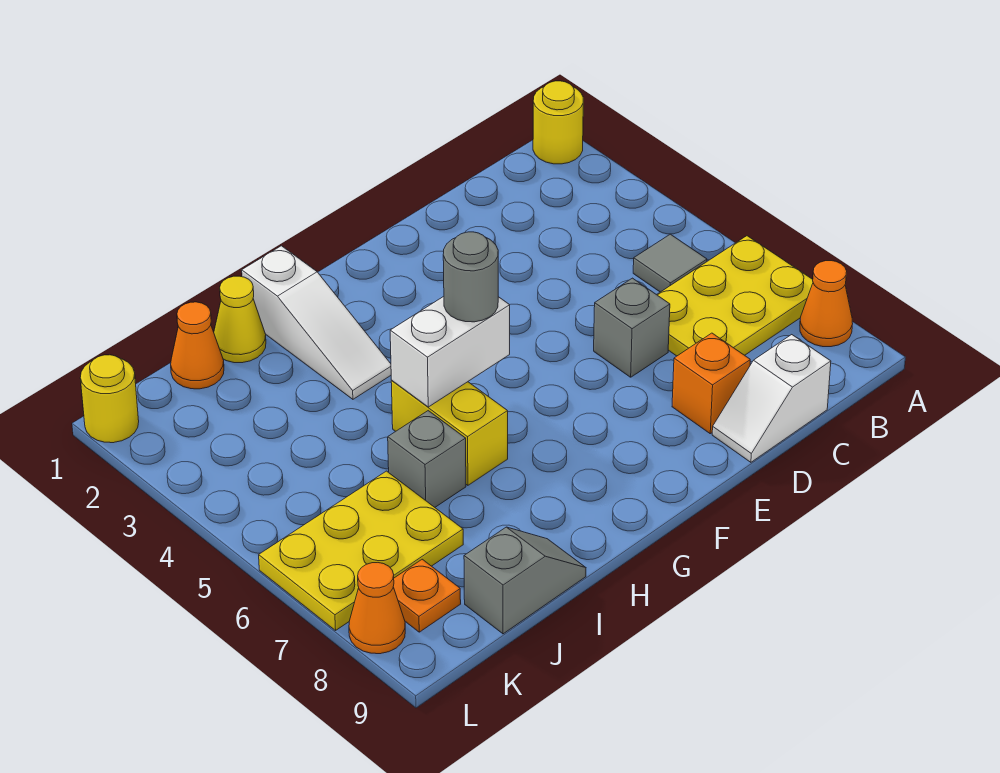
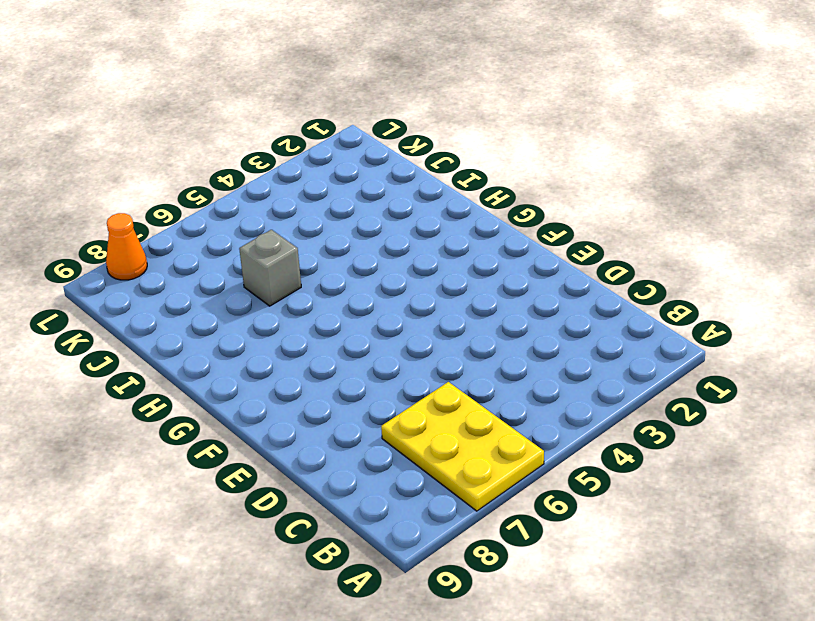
none -> yellow 1x1 round brick [533,81,583,164]
none -> orange 1x1 cone [800,261,853,347]
none -> grey 1x1 tile [633,234,707,292]

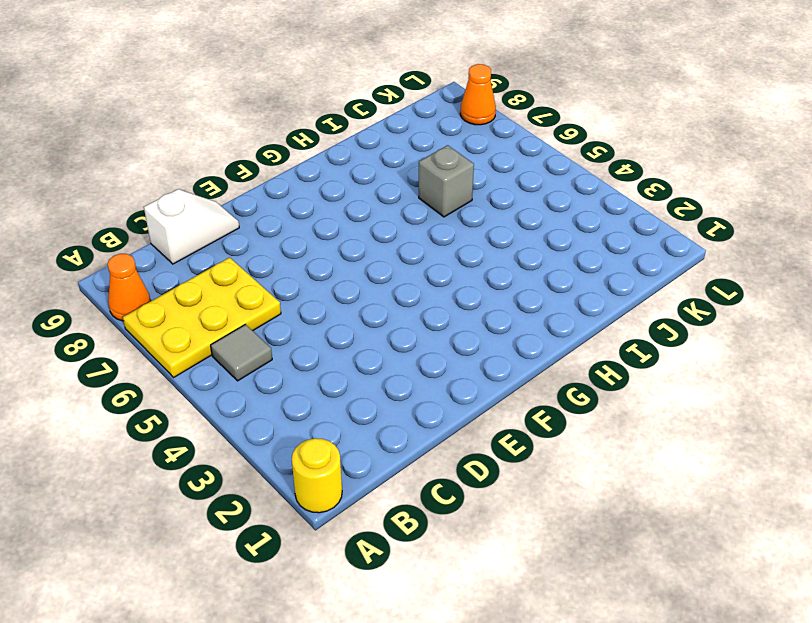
none -> grey 1x1 brick [594,278,670,377]
none -> orange 1x1 brick [672,333,750,434]
none -> white 1x3 slope [242,246,391,399]

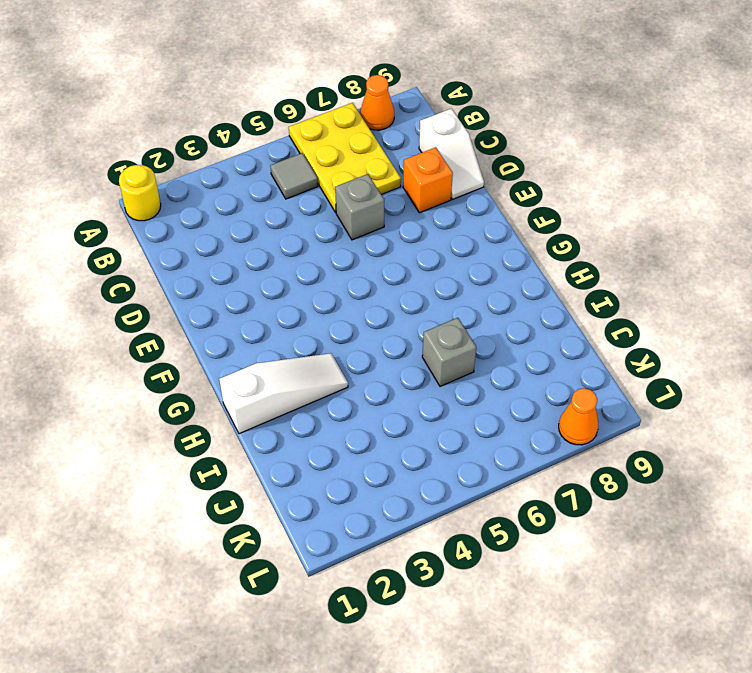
none -> yellow 1x2 brick [391,381,508,485]
none -> yellow 1x1 cone [214,276,266,363]
none -> grey 1x2 slope [464,527,586,634]

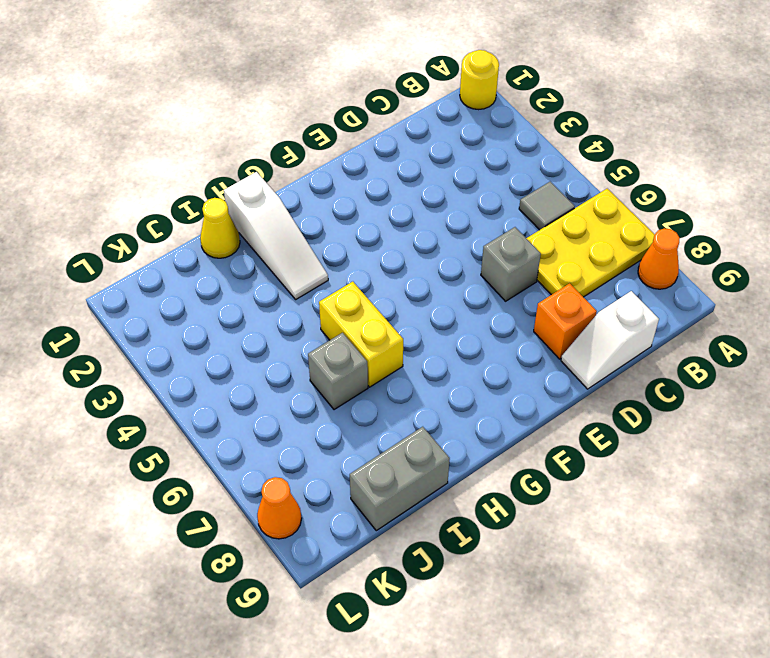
grey 1x2 brick [350,427,450,531] -> grey 1x2 slope [464,527,586,634]
none -> orange 1x1 cone [171,302,224,389]
none -> yellow 2x3 plate [259,471,463,630]
none -> orange 1x1 plate [393,559,461,632]

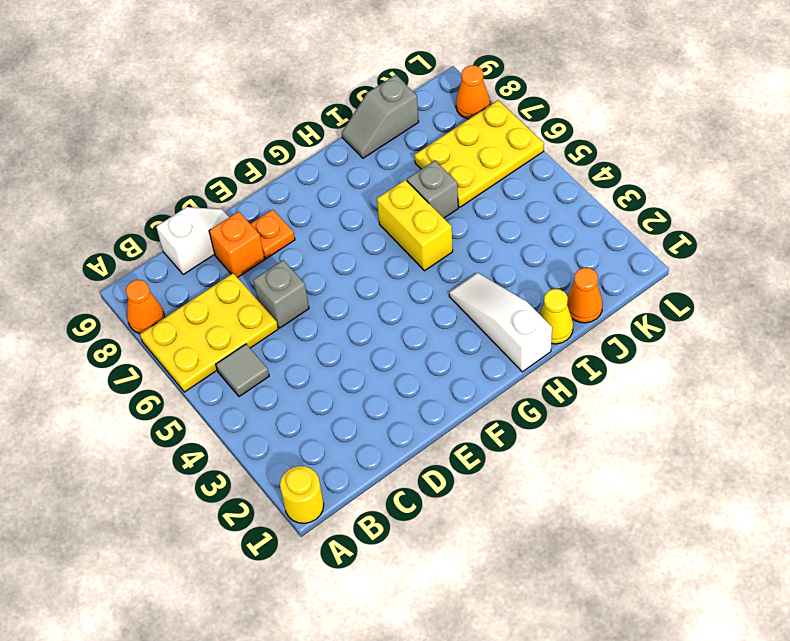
orange 1x1 plate [251,209,295,259] -> orange 1x1 plate moved to [393,559,461,632]
none -> yellow 1x1 round brick [80,355,139,443]
none -> white 1x2 brick [390,296,510,407]
none -> grey 1x1 round brick [443,232,498,322]

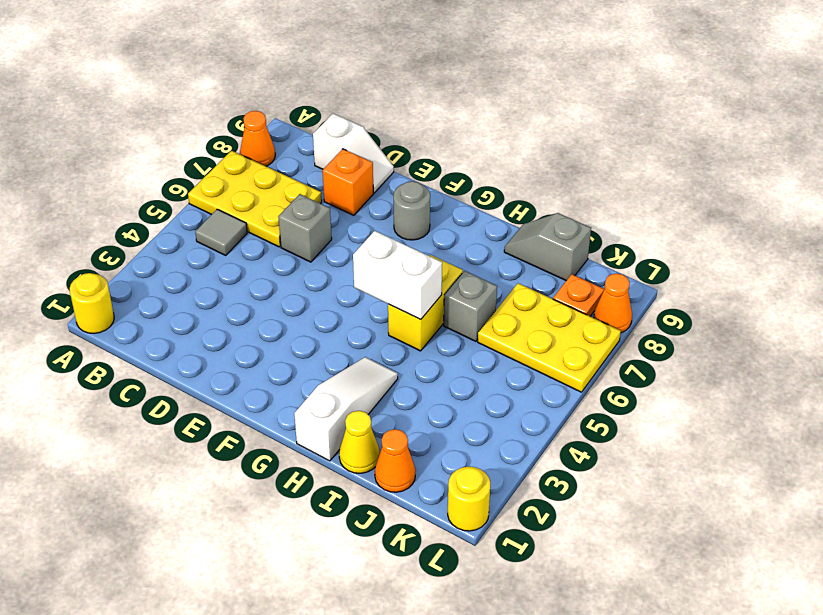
grey 1x1 round brick [394,181,430,240] -> grey 1x1 round brick moved to [443,232,498,322]

